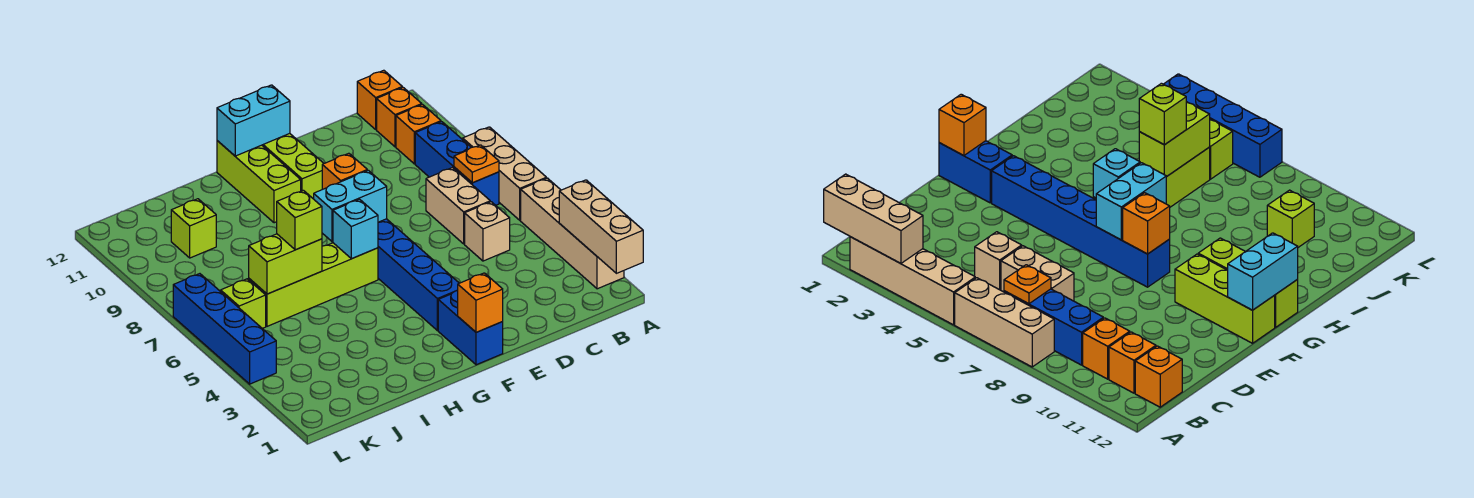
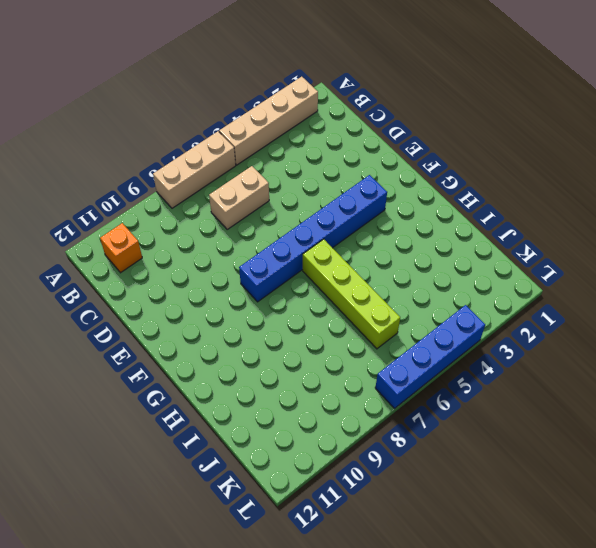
none -> blue 1x3 brick [415,122,499,205]
none -> orange 1x1 brick [396,105,441,164]
none -> orange 1x1 brick [357,70,402,129]

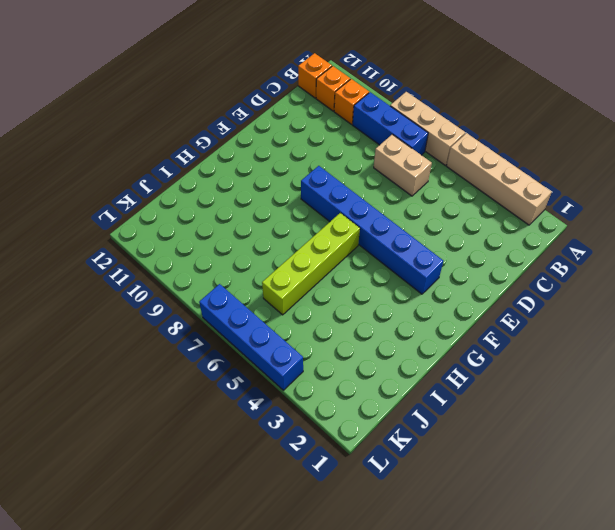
none -> tan 1x1 brick [465,202,510,261]
none -> blue 1x2 brick [438,291,503,365]
none -> lime 1x3 brick [262,133,324,199]

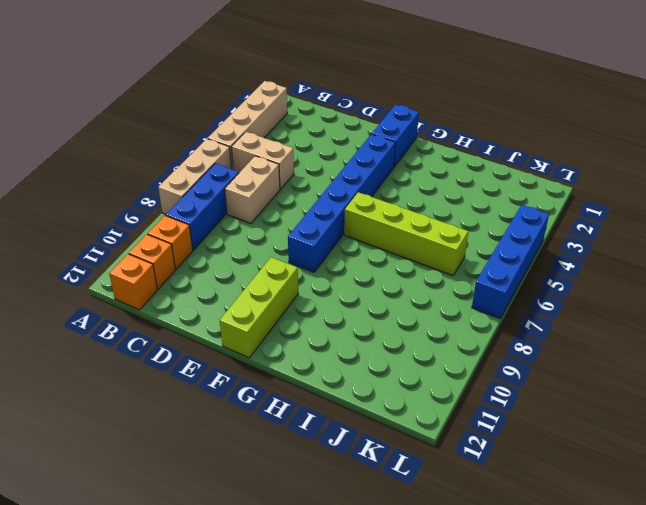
tan 1x2 brick [232,132,294,189] -> tan 1x1 brick [465,202,510,261]
none -> lime 1x3 brick [217,141,301,223]
none -> lime 1x1 brick [171,199,216,258]
none -> lime 1x1 brick [221,279,266,328]

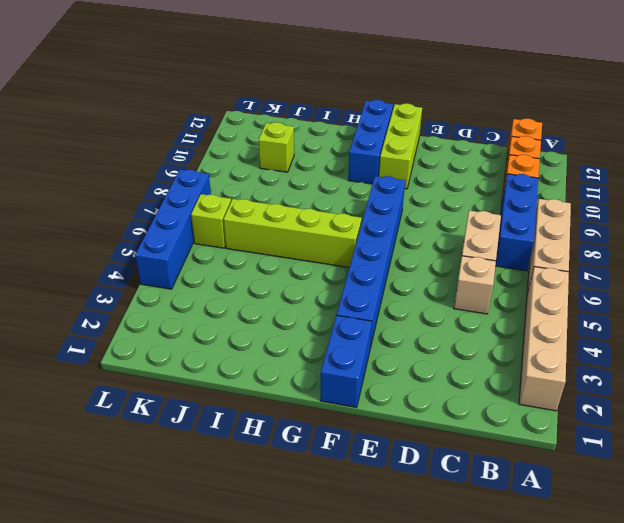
blue 1x3 brick [348,100,393,184] -> lime 1x3 brick [217,141,301,223]
none -> tan 1x3 brick [559,180,643,273]
none -> orange 1x1 plate [454,145,499,183]
none -> orange 1x1 brick [457,273,503,332]

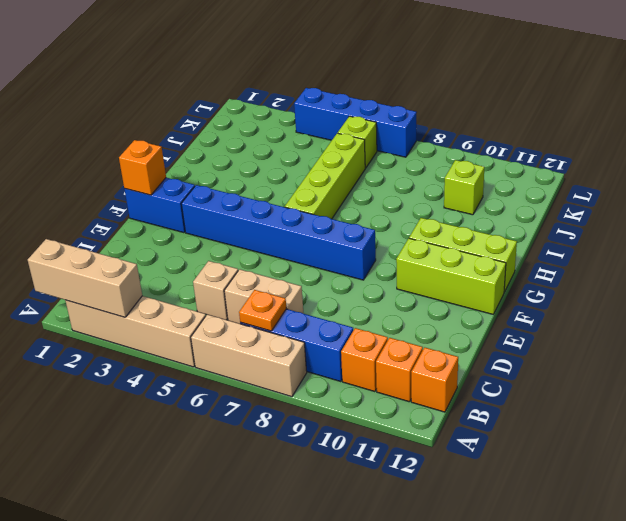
none -> cyan 1x2 brick [314,170,387,241]
none -> orange 1x1 brick [322,153,367,189]
none -> cyan 1x2 brick [217,85,290,156]

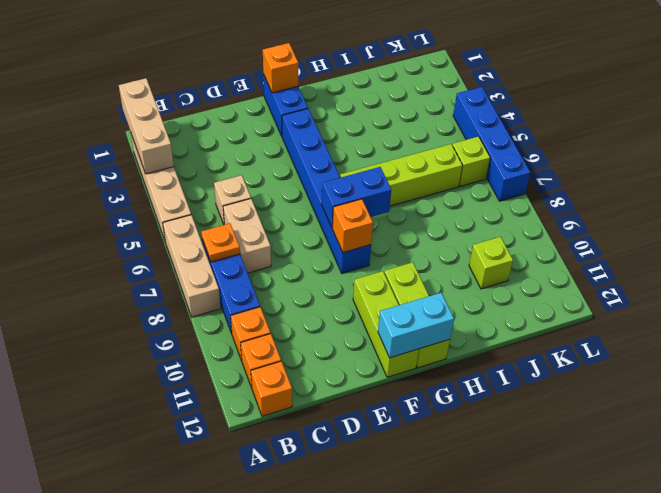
blue 1x2 brick [322,167,391,227] -> cyan 1x2 brick [314,170,387,241]
none -> cyan 1x1 brick [333,199,378,259]
none -> lime 1x2 brick [249,234,322,294]
none -> lime 1x1 brick [277,190,322,250]

